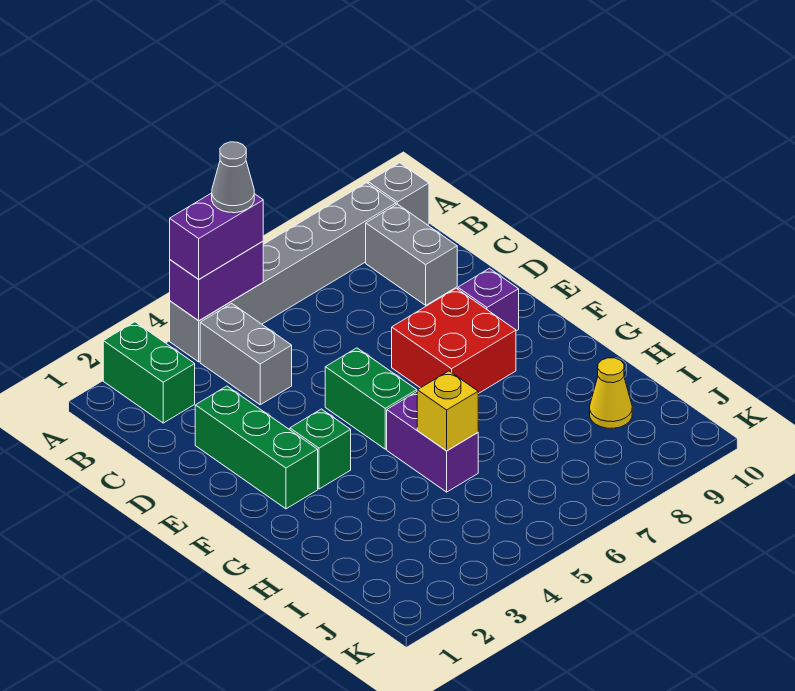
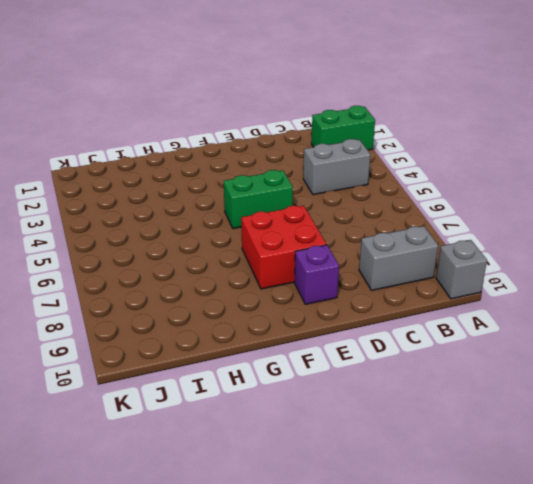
none -> grey 1x6 brick [170,183,396,362]
none -> green 1x3 brick [195,386,318,509]
none -> green 1x1 brick [290,409,351,489]

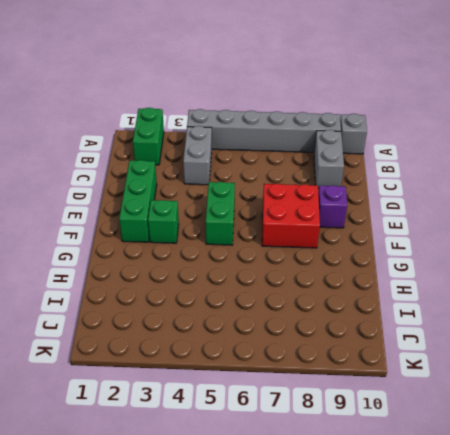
none -> purple 1x2 brick [387,392,478,492]
none -> yellow 1x1 cone [590,358,632,428]
none -> purple 1x2 brick [170,241,263,321]

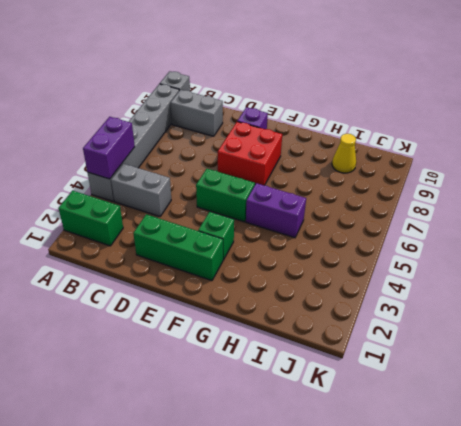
none -> yellow 1x1 brick [417,371,478,451]
none -> purple 1x2 brick [170,193,263,279]
none -> grey 1x1 cone [212,142,254,213]

